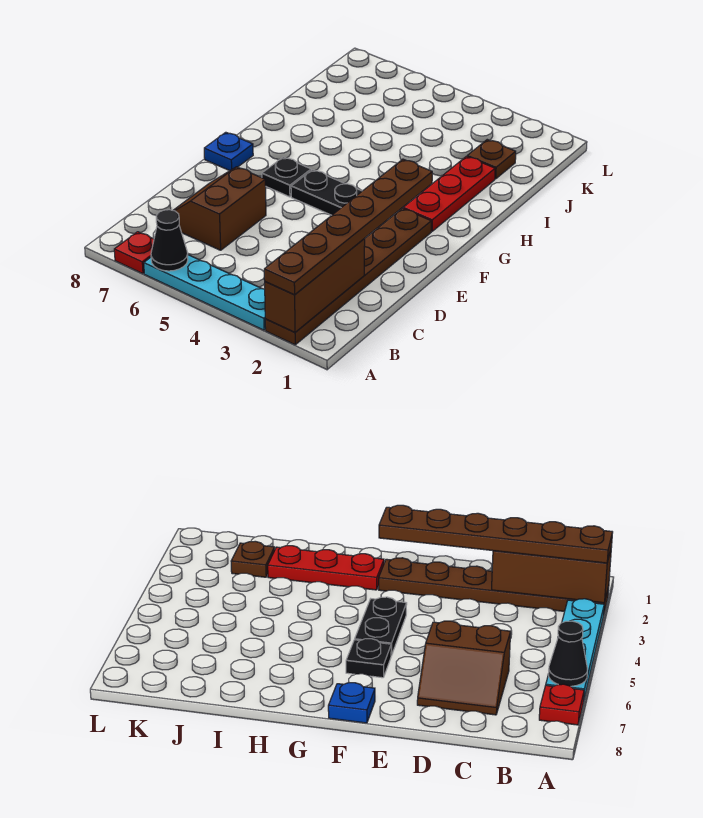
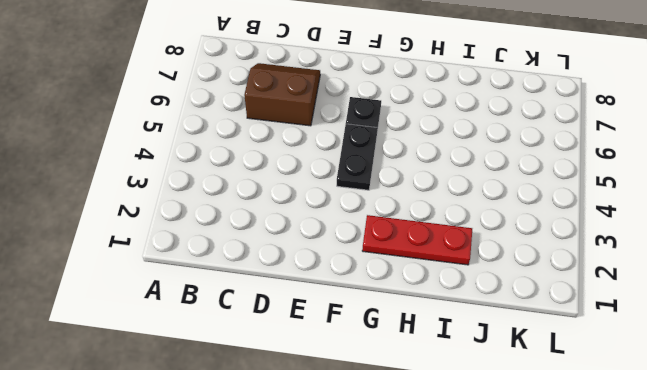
none -> brown 1x6 plate [265,208,431,345]
none -> cyan 1x4 plate [144,255,266,330]
none -> red 1x1 plate [114,232,154,274]

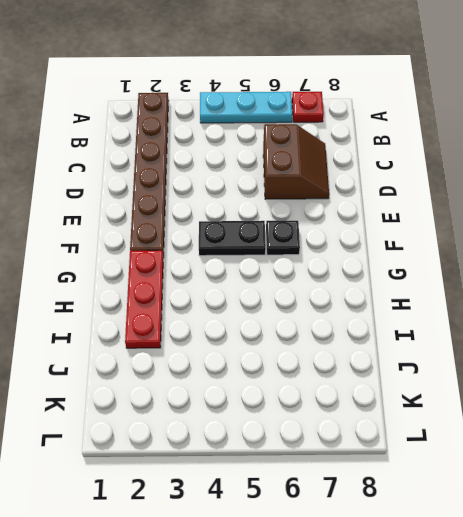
cyan 1x3 plate [200,92,292,123] -> cyan 1x4 plate [144,255,266,330]
none -> blue 1x1 plate [204,132,253,171]
none -> brown 1x1 plate [467,140,516,179]
none -> brown 1x3 brick [265,239,365,332]

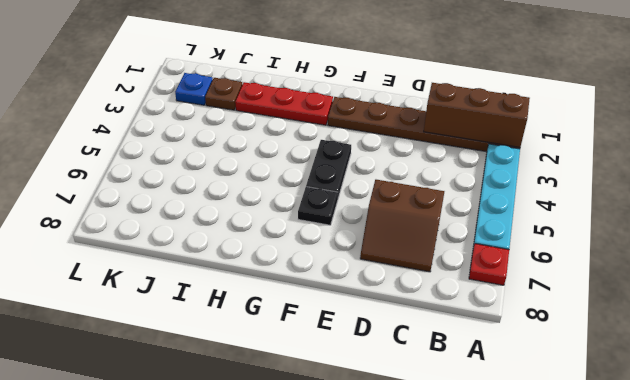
blue 1x1 plate [175,73,213,105] -> blue 1x1 plate moved to [204,132,253,171]
none -> black 1x1 cone [151,210,188,271]
none -> brown 1x6 plate [264,159,432,295]

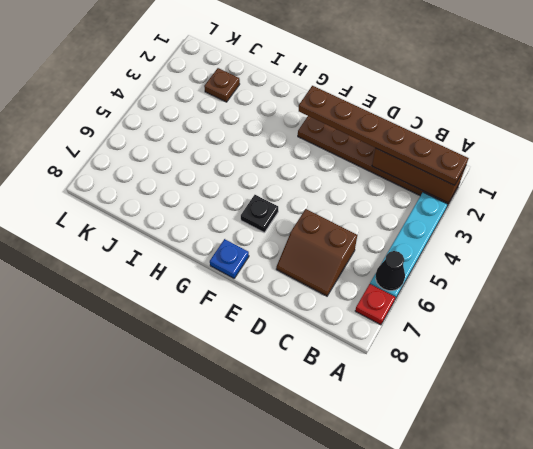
none -> black 1x2 plate [291,170,362,215]
none -> red 1x3 plate [403,156,495,231]

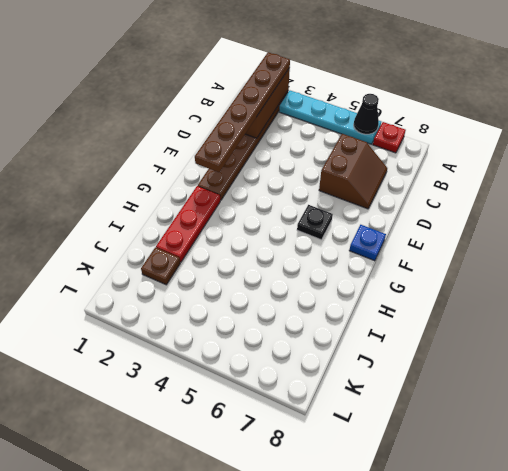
none -> black 1x2 plate [291,170,362,215]

